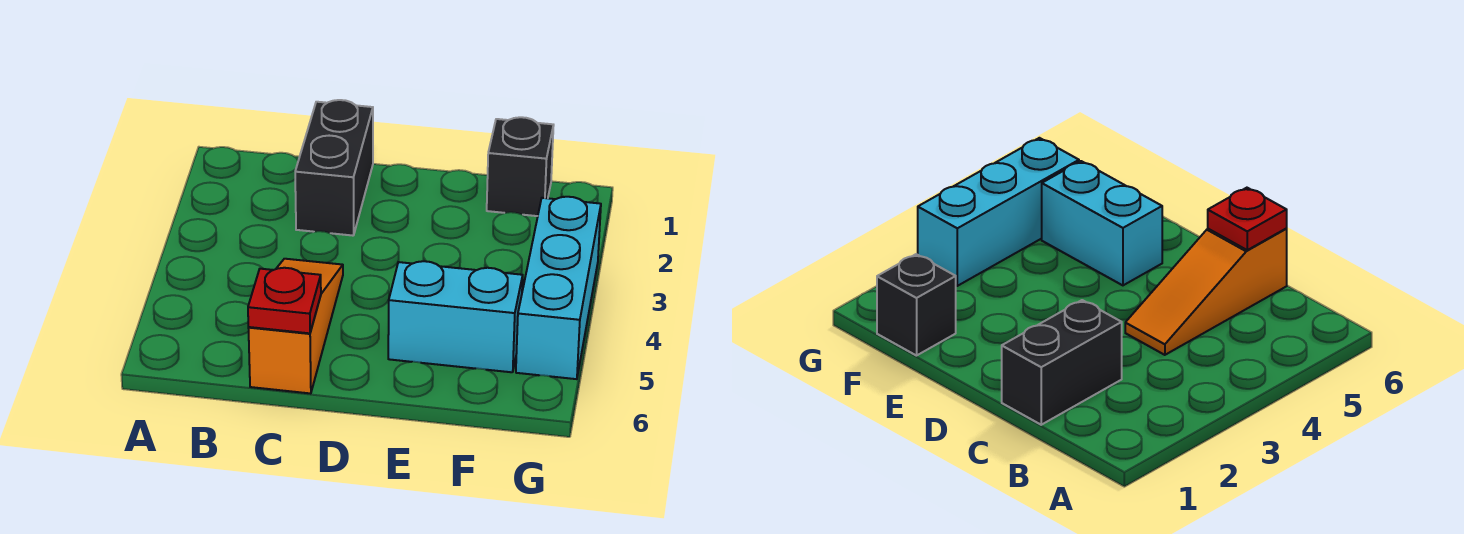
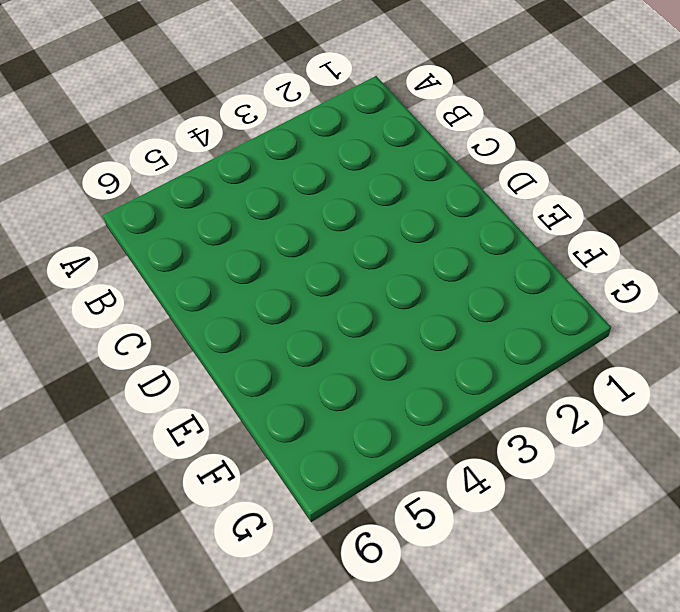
none -> black 1x2 brick [295,100,373,236]
none -> orange 1x3 slope [249,259,343,394]

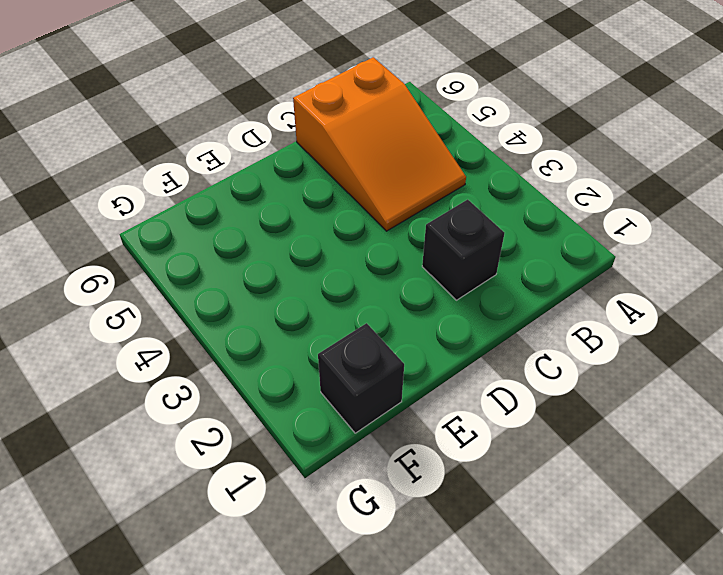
orange 2x3 slope [293,57,466,231] -> orange 1x3 slope [249,259,343,394]
black 1x1 brick [422,199,504,300] -> black 1x2 brick [295,100,373,236]
none -> cyan 1x2 brick [388,261,523,372]
none -> cyan 1x3 brick [516,197,601,379]

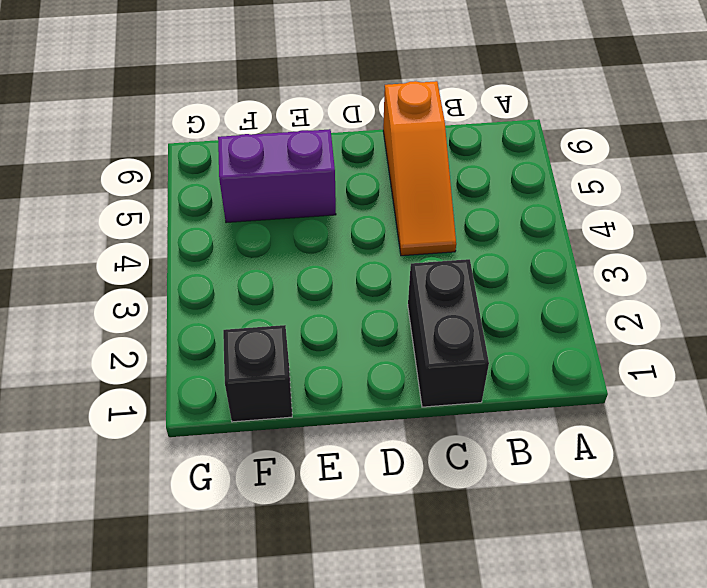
purple 1x2 brick [218,129,336,223] -> cyan 1x2 brick [388,261,523,372]
none -> cyan 1x3 brick [516,197,601,379]
none -> red 1x1 plate [248,268,321,333]

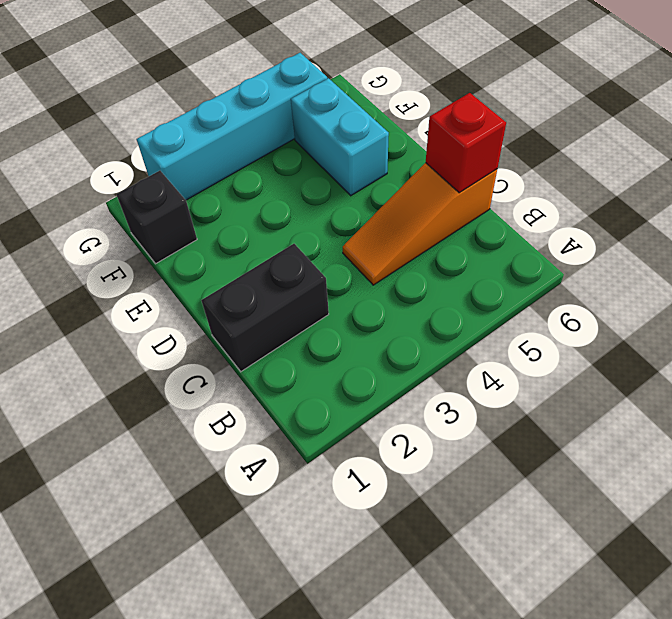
red 1x1 brick [426,93,506,193] -> red 1x1 plate [248,268,321,333]
cyan 1x4 brick [137,53,327,200] -> cyan 1x3 brick [516,197,601,379]

